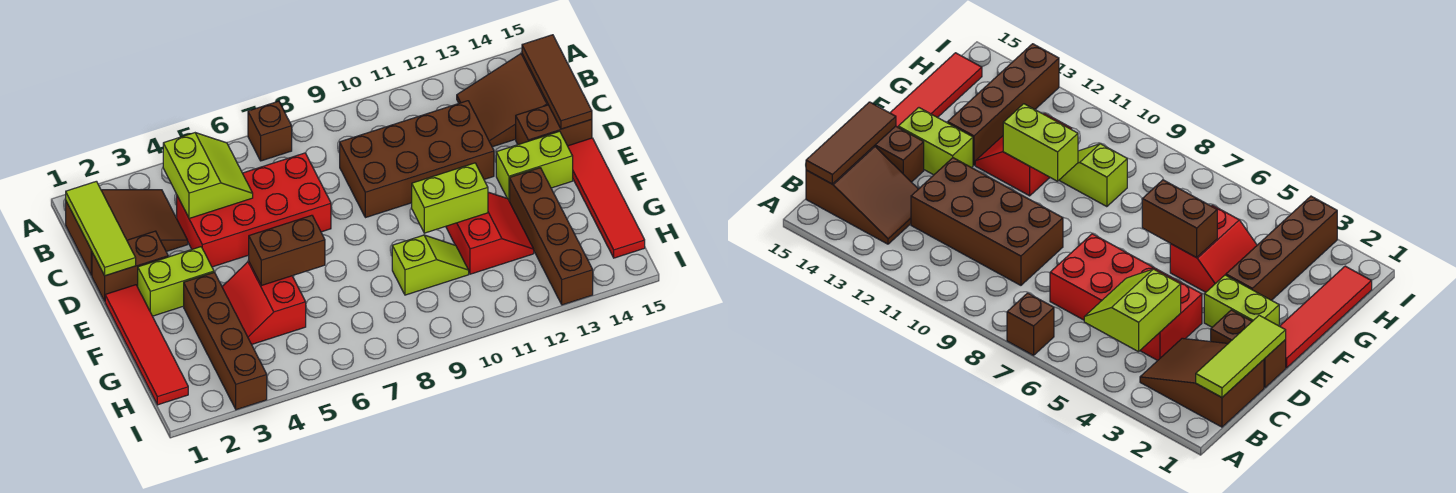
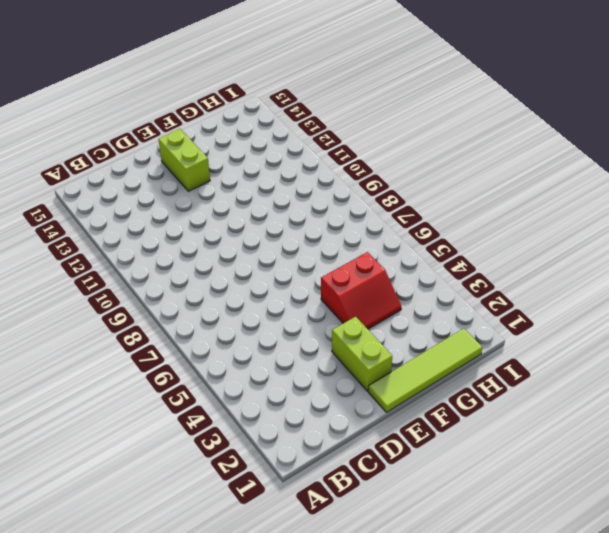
lime 1x4 tile [368,328,482,412] -> red 1x4 tile [105,285,188,405]
none -> brown 1x1 brick [248,101,292,161]
none -> brown 2x3 slope [66,190,188,276]
none -> brown 2x3 slope [457,53,548,147]

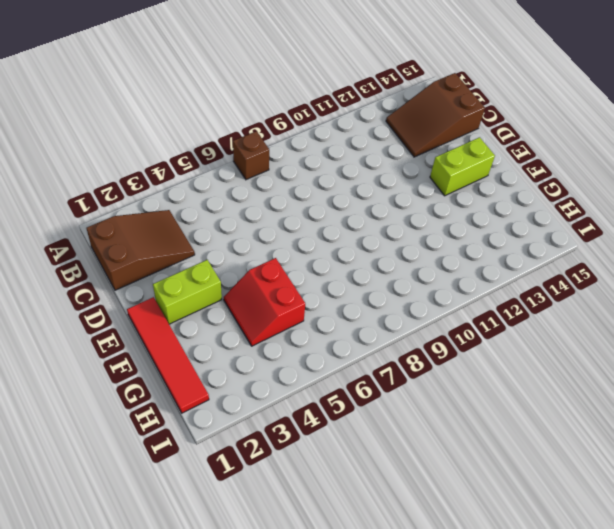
none -> red 2x4 brick [177,153,331,267]
none -> brown 2x4 brick [340,101,494,218]
none -> brown 1x2 brick [92,231,168,301]

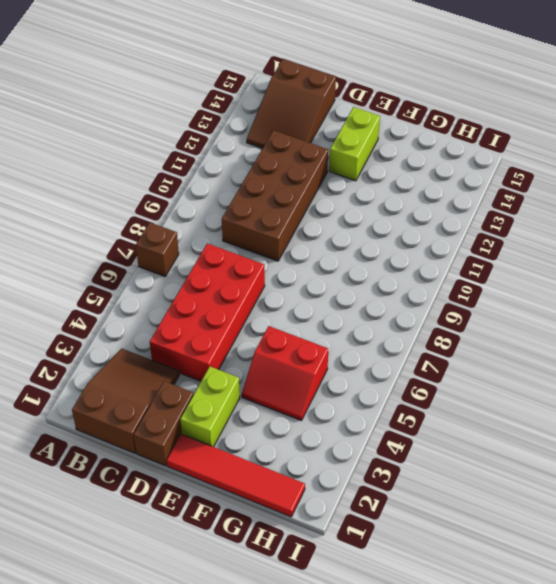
none -> brown 1x2 brick [516,105,592,146]
none -> red 1x4 tile [568,138,645,258]
none -> brown 1x4 brick [184,272,267,410]

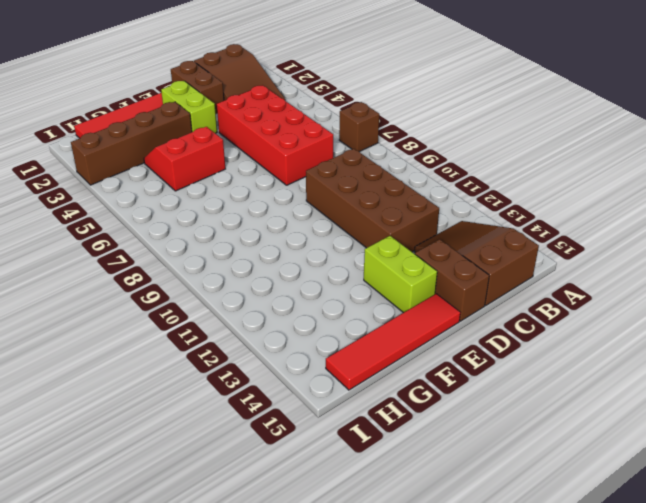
none -> red 2x2 slope [446,192,534,274]
none -> brown 1x4 brick [510,168,593,305]
none -> lime 1x2 slope [392,235,469,295]

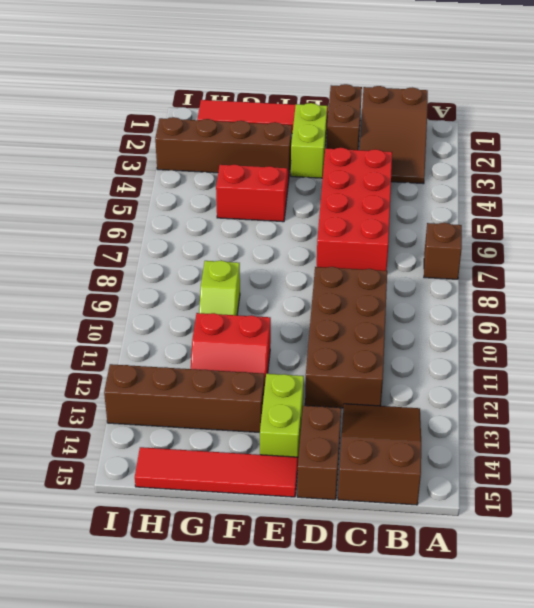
none -> lime 1x3 tile [66,181,136,276]
none -> lime 2x2 slope [163,133,253,218]
none -> brown 1x3 tile [522,35,592,129]

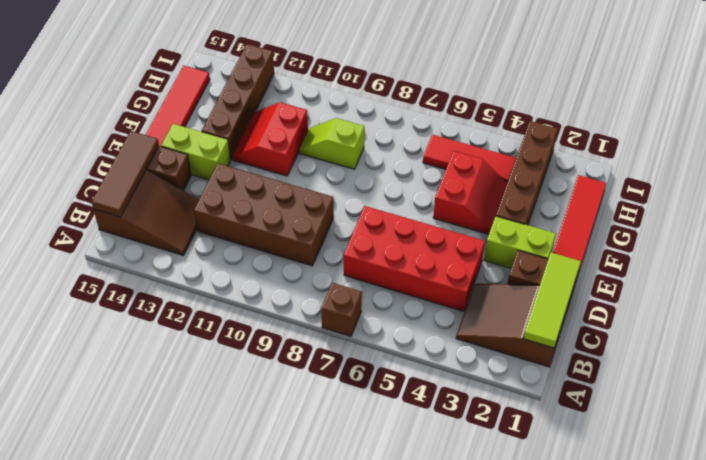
red 1x3 tile [423,135,516,183] -> none
none -> lime 2x2 slope [163,133,253,218]
none -> brown 1x2 brick [249,215,325,286]
none -> lime 1x2 brick [412,163,488,233]

